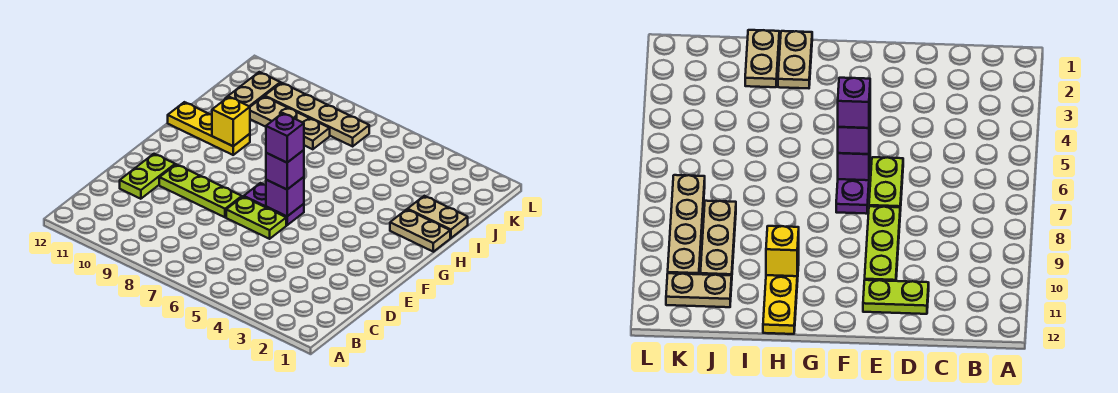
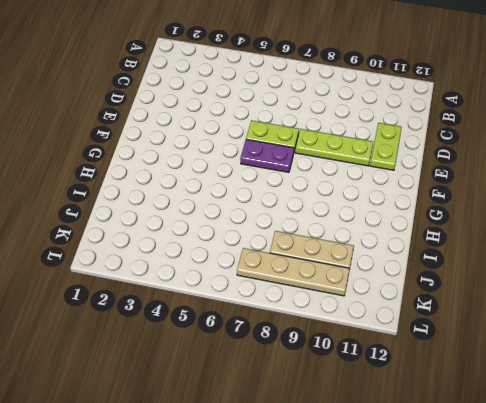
none -> tan 1x2 plate [390,209,450,252]
none -> yellow 1x3 plate [168,102,250,155]
none -> tan 1x2 plate [408,196,468,238]

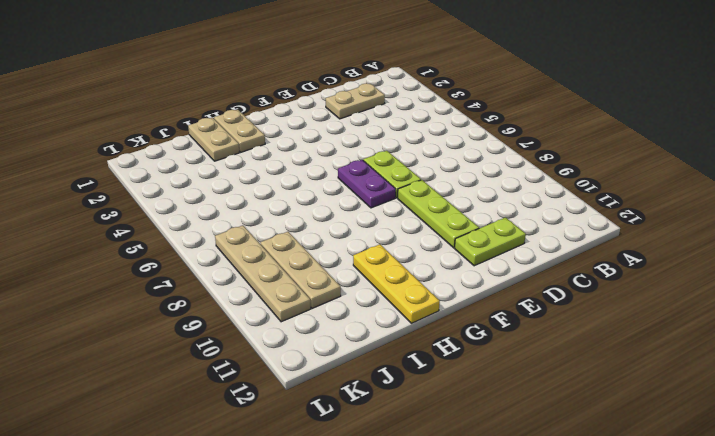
tan 1x2 plate [326,83,385,119] -> tan 1x2 plate moved to [225,72,280,107]
none -> purple 1x1 brick [266,177,304,216]
none -> yellow 1x1 brick [212,97,250,146]
none -> purple 1x1 brick [266,150,304,189]

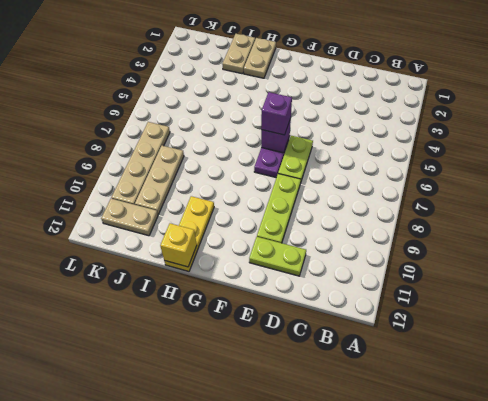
yellow 1x1 brick [160,223,197,267] -> yellow 1x1 brick moved to [212,97,250,146]
none -> purple 1x1 brick [266,113,304,163]

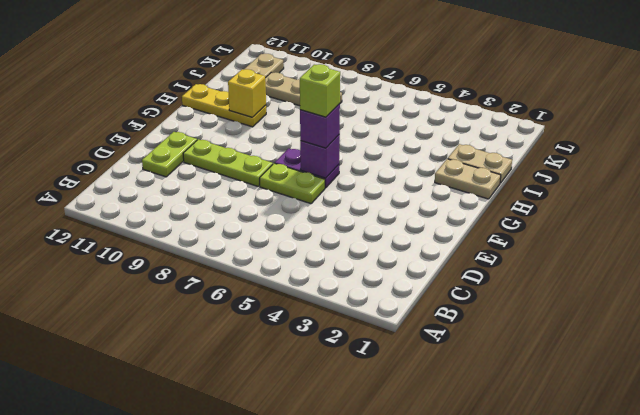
lime 1x1 brick [300,64,340,117] -> purple 1x1 brick [266,113,304,163]
none -> tan 1x4 plate [265,83,369,146]

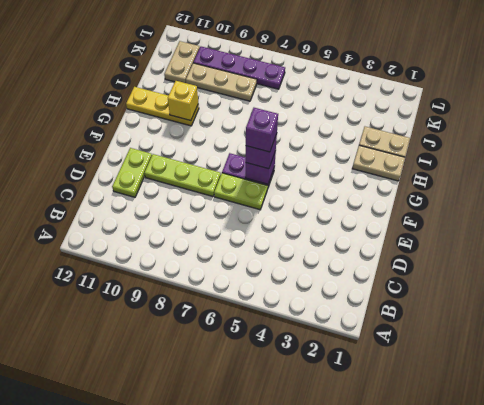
purple 1x4 plate [193,47,285,89] -> tan 1x4 plate [265,83,369,146]

